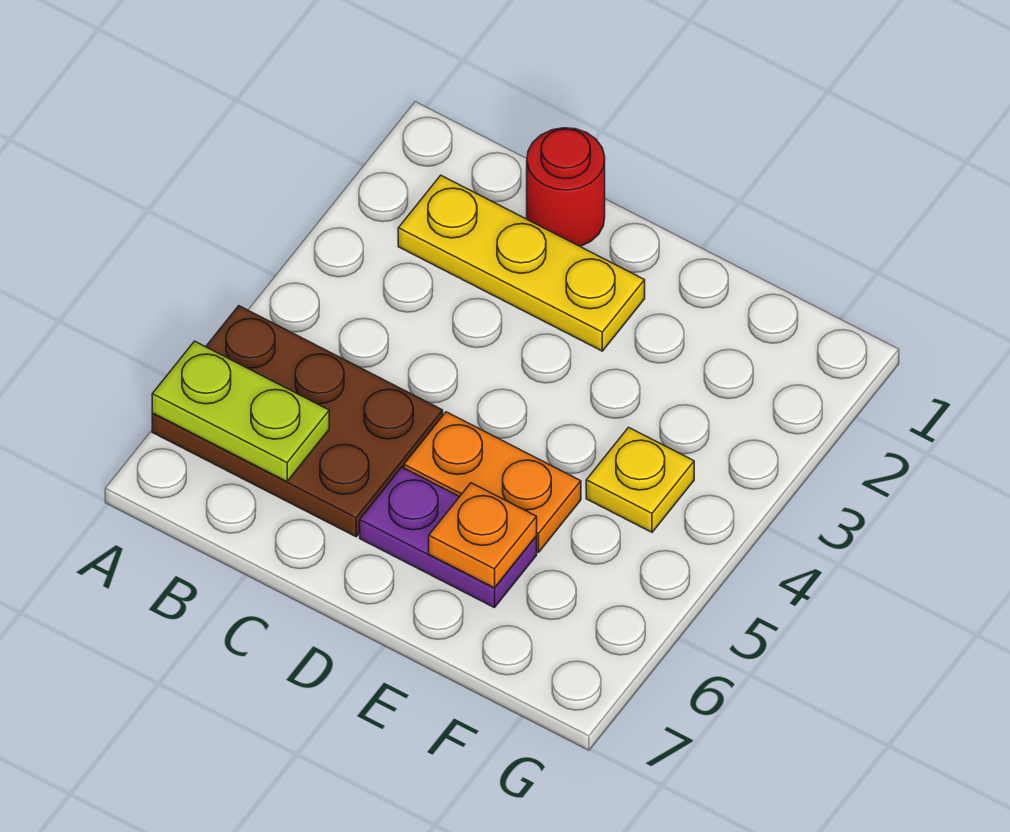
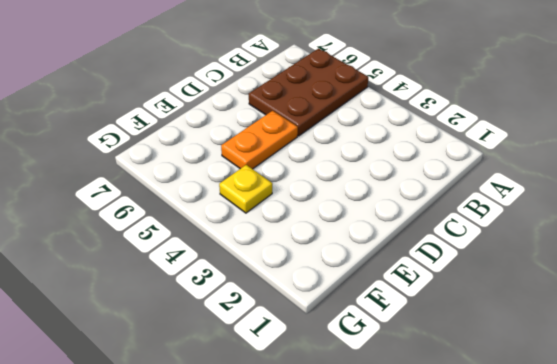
none -> yellow 1x3 plate [398,175,645,351]
none -> red 1x1 round brick [527,128,605,247]

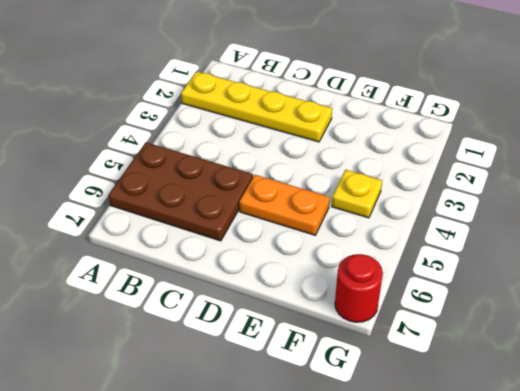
yellow 1x4 plate [181,71,332,142] -> yellow 1x3 plate [398,175,645,351]
red 1x1 round brick [335,254,383,322] -> red 1x1 round brick moved to [527,128,605,247]
none -> purple 1x2 plate [360,467,537,608]
none -> lime 1x2 plate [152,341,329,482]

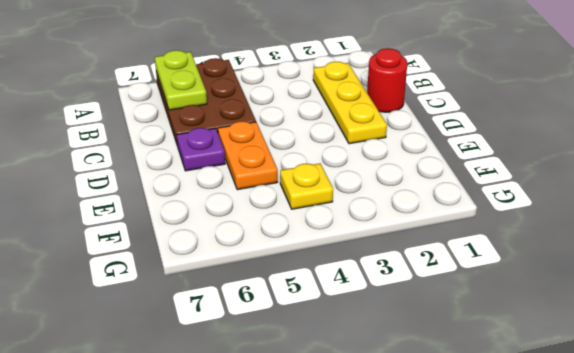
purple 1x1 plate [177,128,225,171] -> purple 1x2 plate [360,467,537,608]
none -> orange 1x1 plate [429,483,537,588]

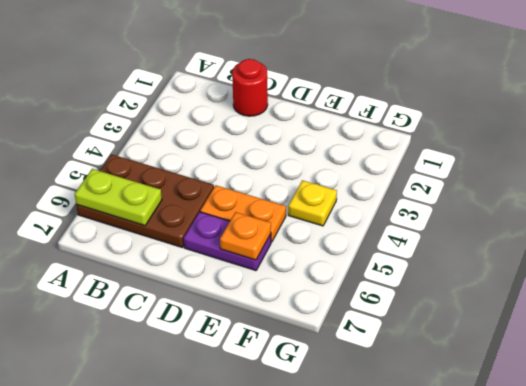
none -> yellow 1x3 plate [398,175,645,351]

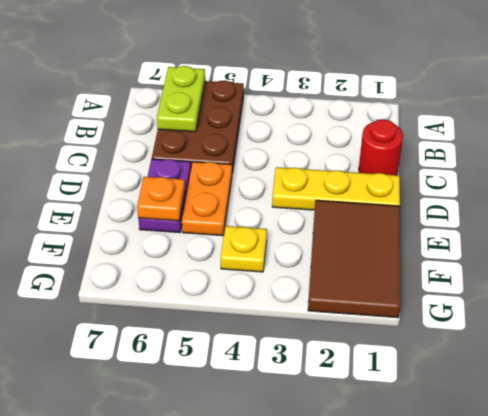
yellow 1x3 plate [272,167,400,210] -> yellow 1x3 plate turned to [398,175,645,351]
brown 2x3 tile [308,200,400,318] -> none

